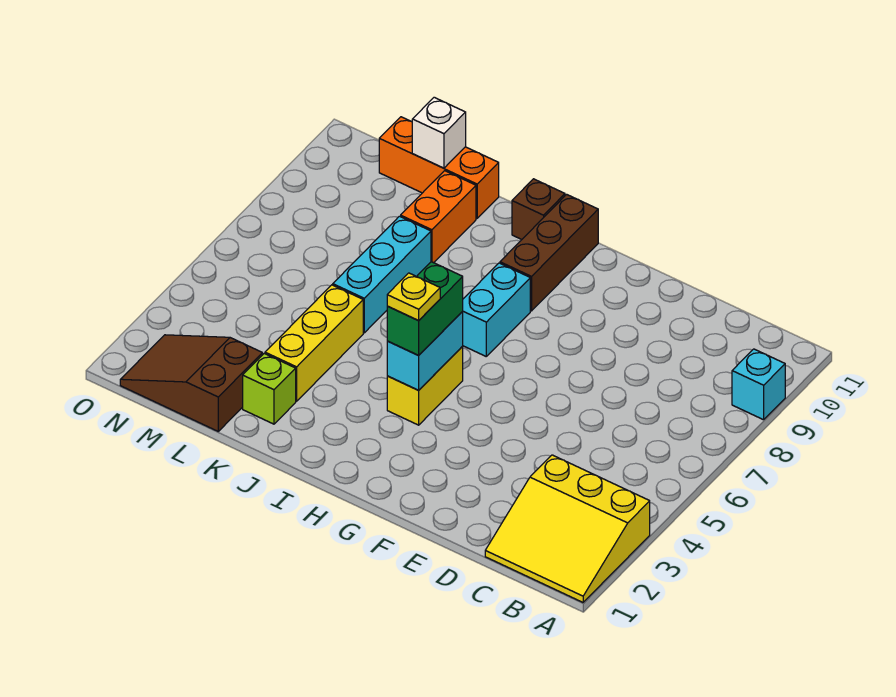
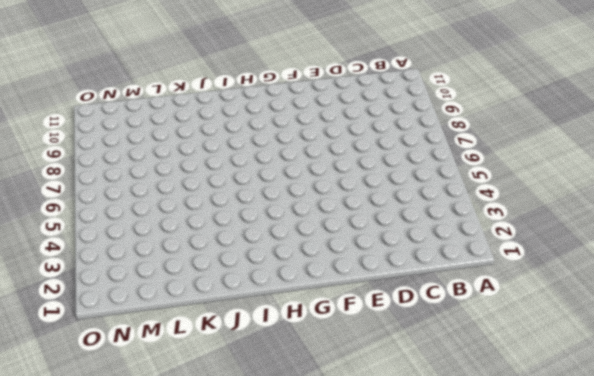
none -> yellow 3x3 slope [485,455,650,602]
none -> cyan 1x1 brick [732,349,785,420]
none -> yellow 1x2 brick [387,346,463,425]

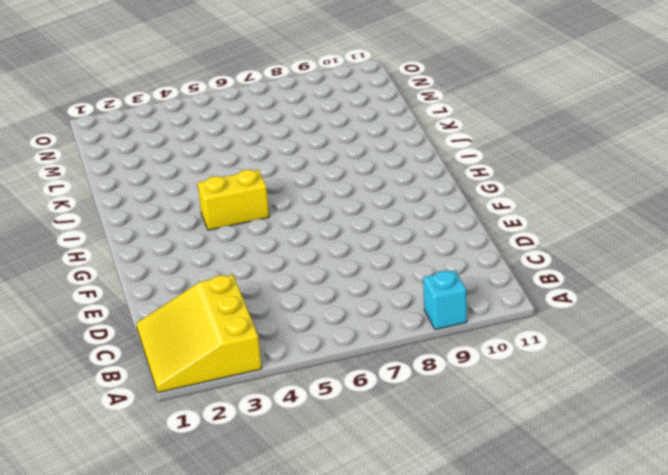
none -> cyan 1x2 brick [463,263,530,356]
none -> brown 1x3 brick [500,194,598,311]
none -> brown 1x1 brick [512,179,565,240]

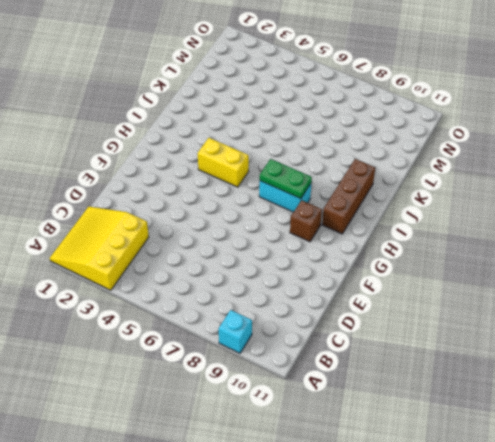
brown 1x1 brick [290,200,322,242] -> brown 1x1 brick moved to [512,179,565,240]
green 1x2 plate [260,159,312,199] -> none
brown 1x3 brick [322,159,375,234] -> brown 1x3 brick turned to [500,194,598,311]
none -> lime 1x1 brick [243,354,296,424]
none -> yellow 1x3 brick [265,285,363,401]
none -> cyan 1x3 brick [333,216,431,333]

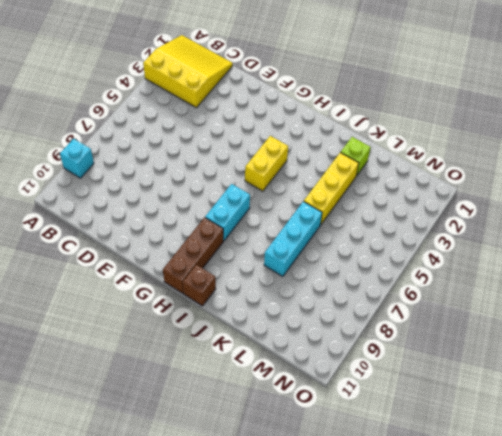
none -> orange 1x2 brick [401,171,476,263]
none -> orange 1x3 brick [379,117,499,218]
none -> brown 2x3 slope [120,335,262,431]

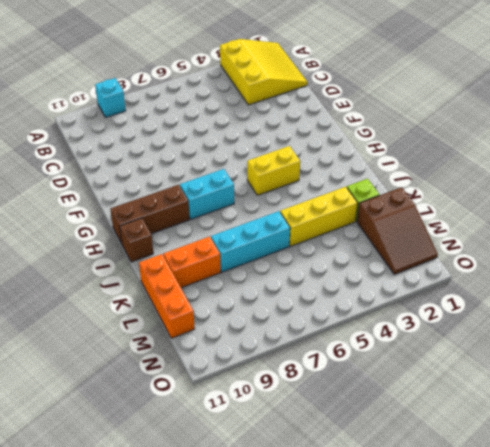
none -> cyan 1x2 brick [387,312,463,390]
none -> white 1x1 brick [412,97,466,168]
none -> green 1x2 brick [387,262,463,355]

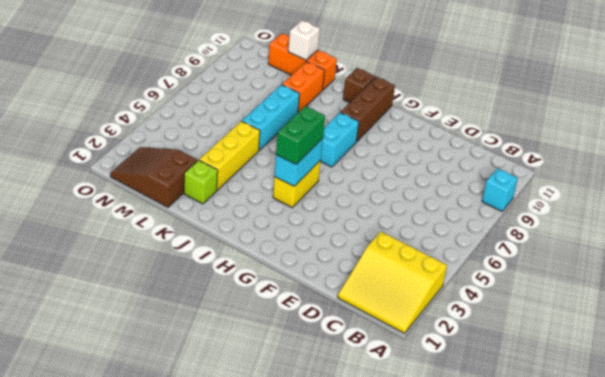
none -> yellow 1x1 plate [387,273,440,321]

